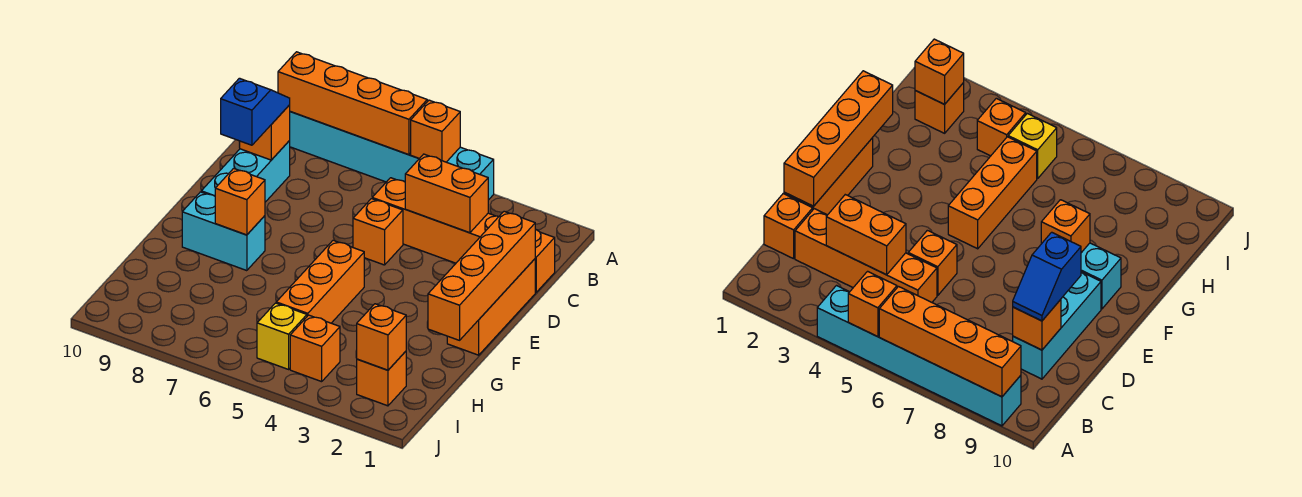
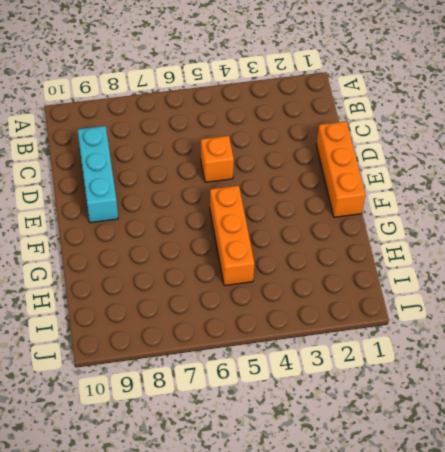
none -> cyan 1x6 brick [289,112,494,200]
none -> orange 1x1 brick [535,229,555,292]
none -> orange 1x4 brick [372,178,499,263]

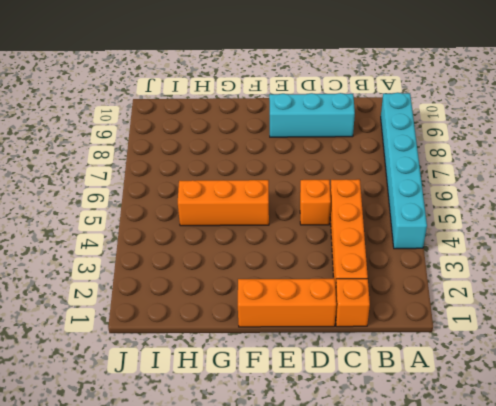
none -> cyan 1x2 brick [182,192,265,271]
none -> orange 1x1 brick [357,351,406,406]
none -> orange 1x1 brick [290,315,340,382]

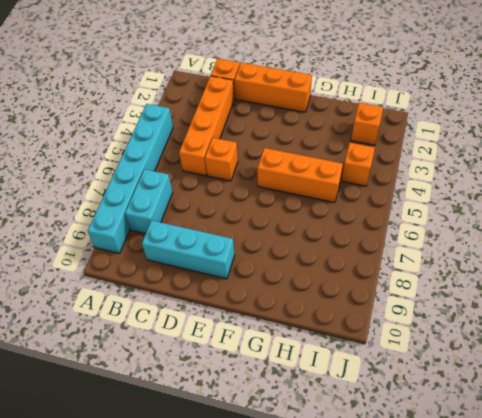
cyan 1x2 brick [125,169,173,234] -> cyan 1x2 brick moved to [182,192,265,271]
none -> yellow 1x1 brick [257,303,307,369]
none -> orange 1x1 brick [411,100,460,162]
none -> orange 1x4 brick [278,52,427,155]

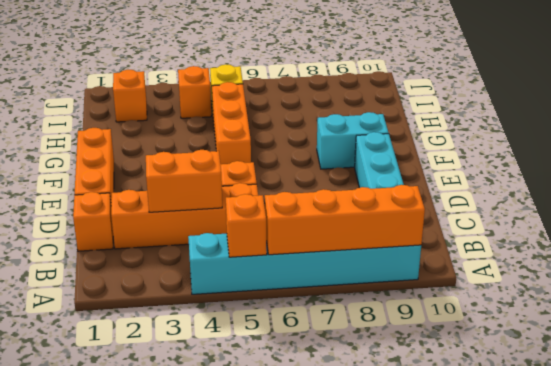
none -> orange 1x1 brick [240,105,290,160]
none -> orange 1x4 brick [428,211,535,340]
none -> orange 1x1 brick [215,168,265,235]

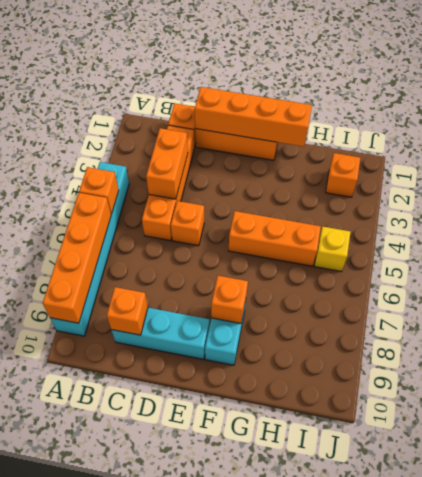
none -> orange 1x1 brick [290,315,340,382]
none -> orange 1x1 brick [357,304,406,370]
none -> blue 1x2 slope [221,78,290,145]

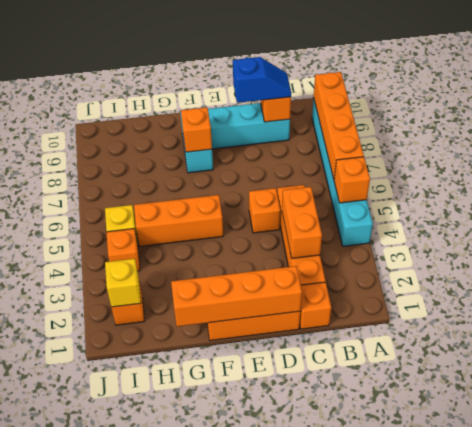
yellow 1x1 brick [105,259,141,307] -> orange 1x1 brick [357,304,406,370]

